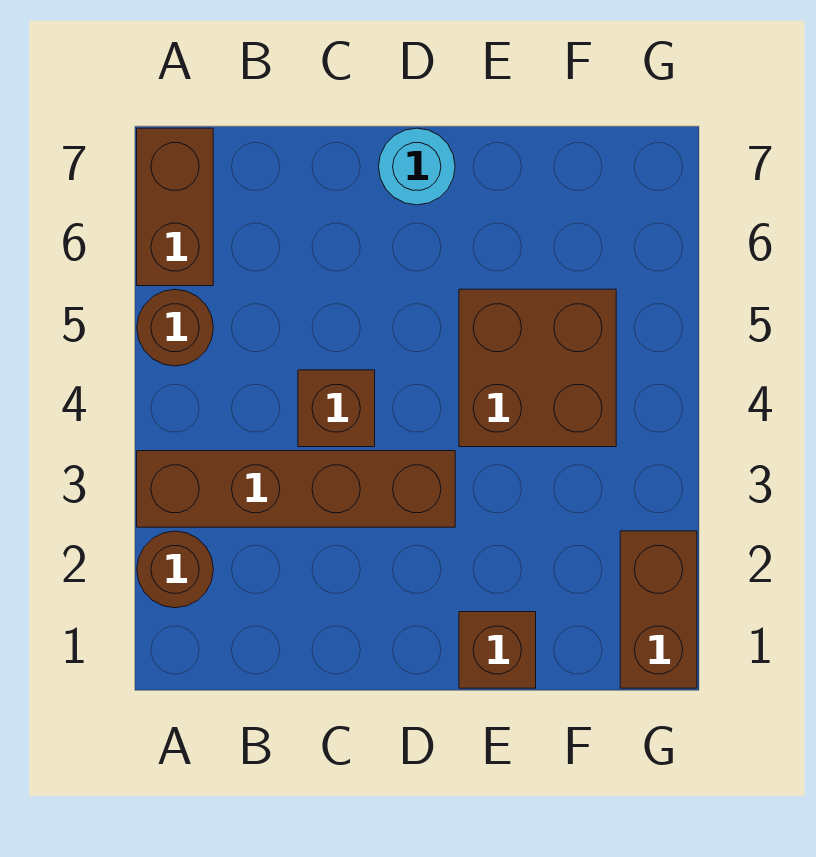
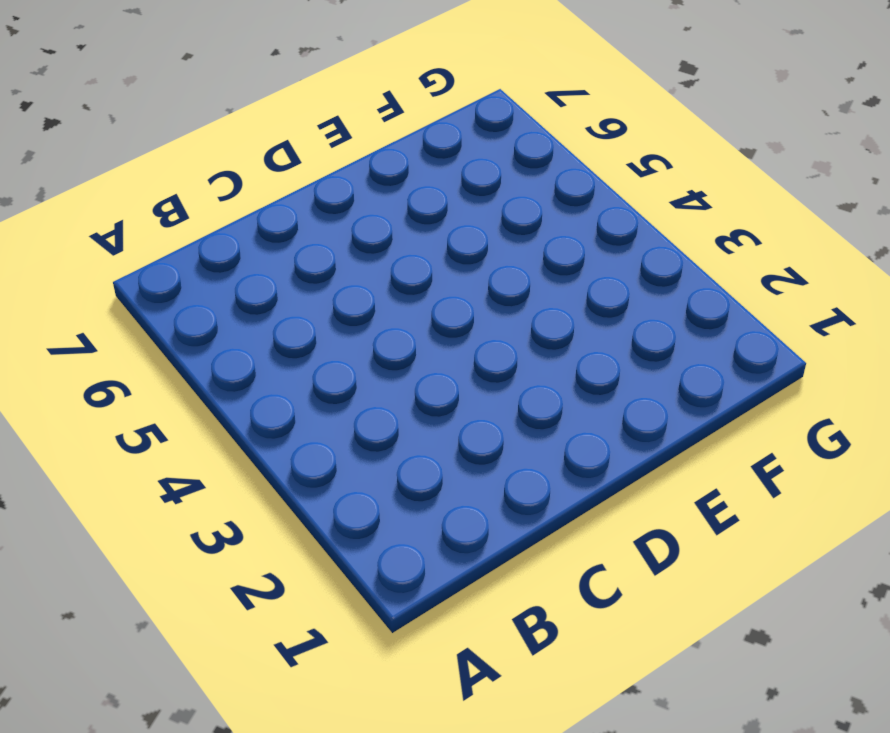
none -> brown 1x1 round brick [137,531,213,608]
none -> brown 1x4 brick [137,451,455,527]

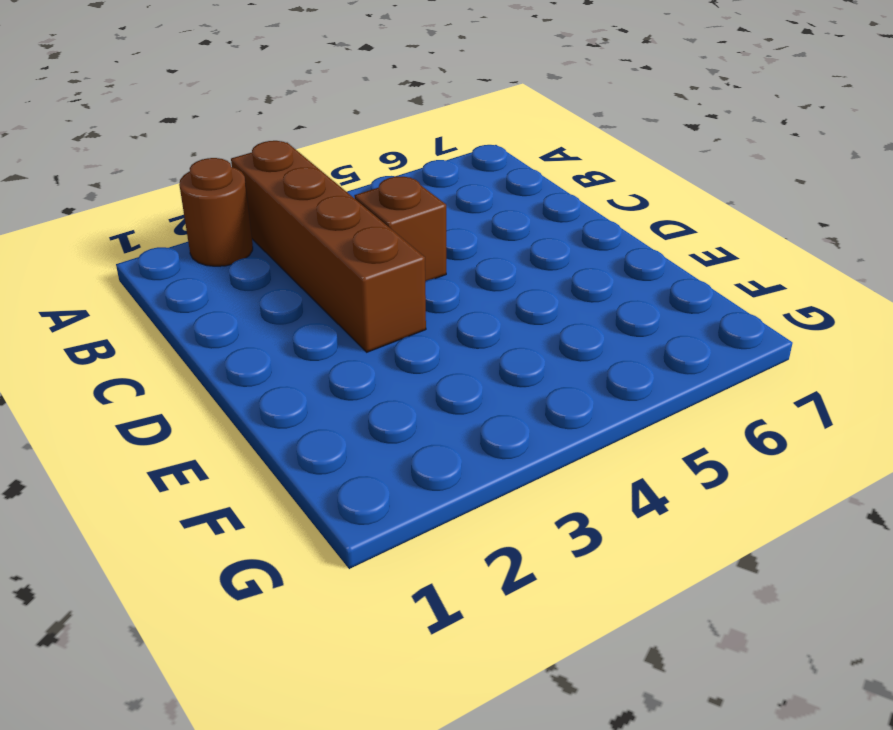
none -> brown 1x1 round brick [137,289,213,366]
none -> brown 1x2 brick [137,128,213,286]

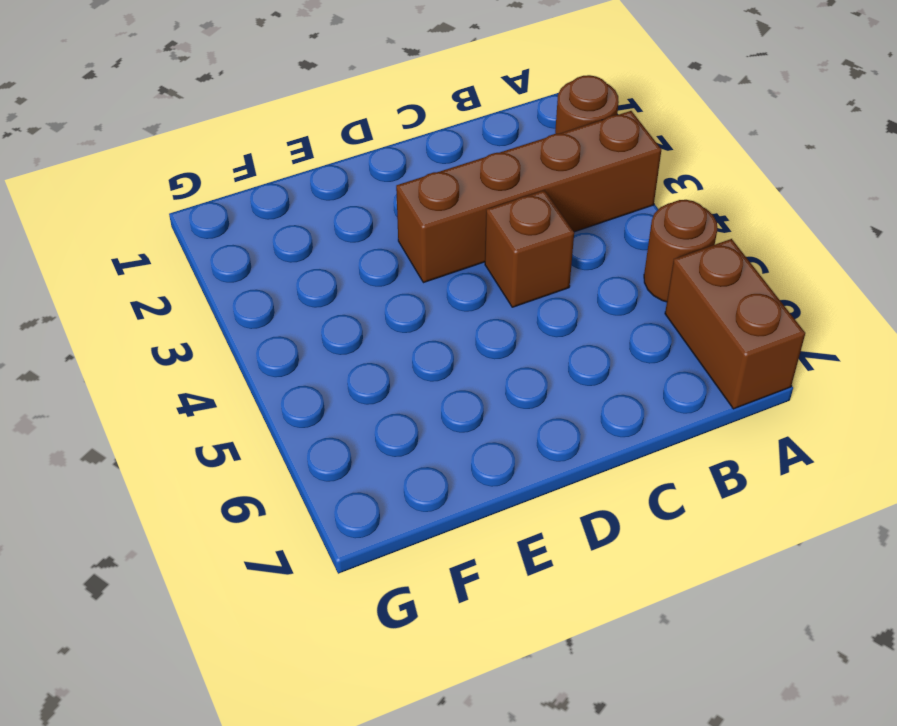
none -> cyan 1x1 round brick [379,128,455,205]
none -> brown 1x1 brick [459,612,536,688]

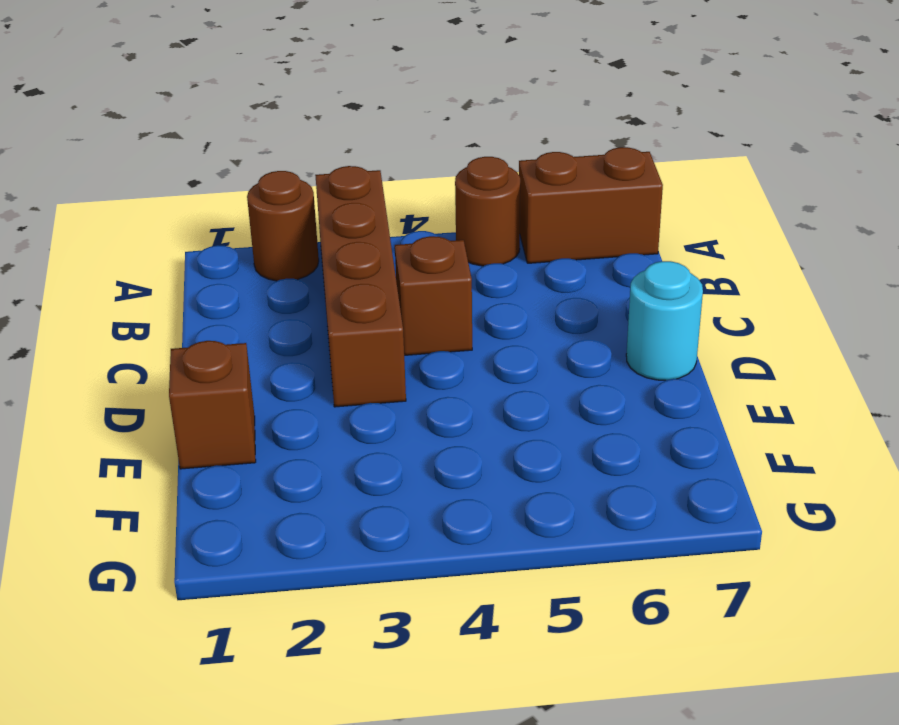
none -> brown 2x2 brick [459,289,616,447]
none -> brown 1x2 brick [620,531,697,688]

